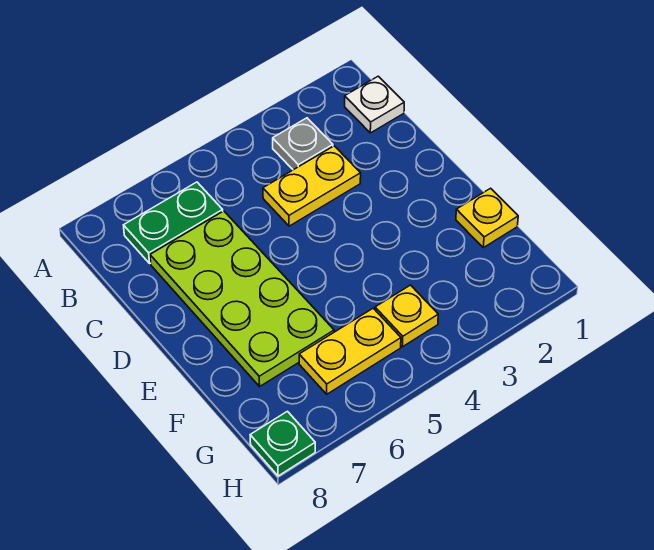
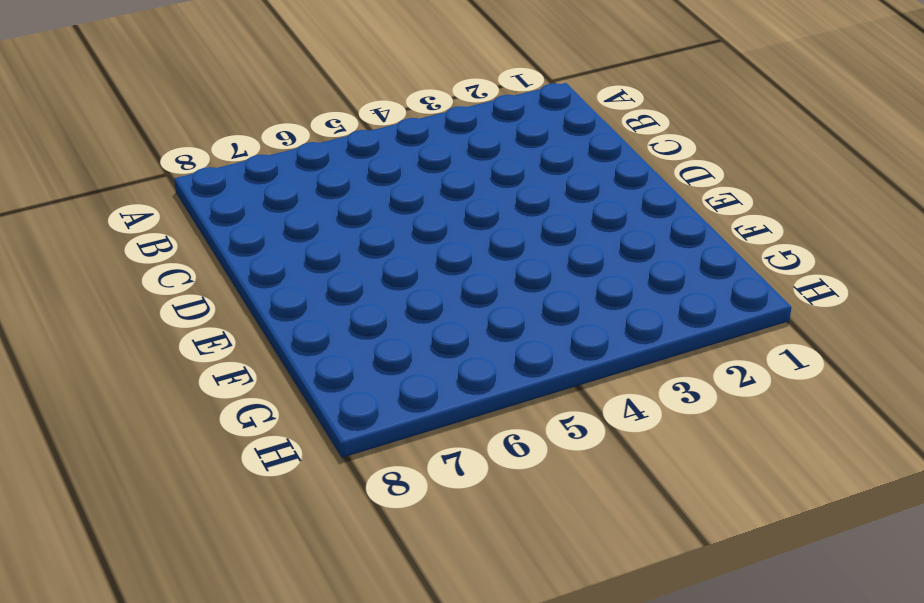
none -> white 1x1 plate [345,76,404,133]
none -> grey 1x1 plate [273,118,333,170]

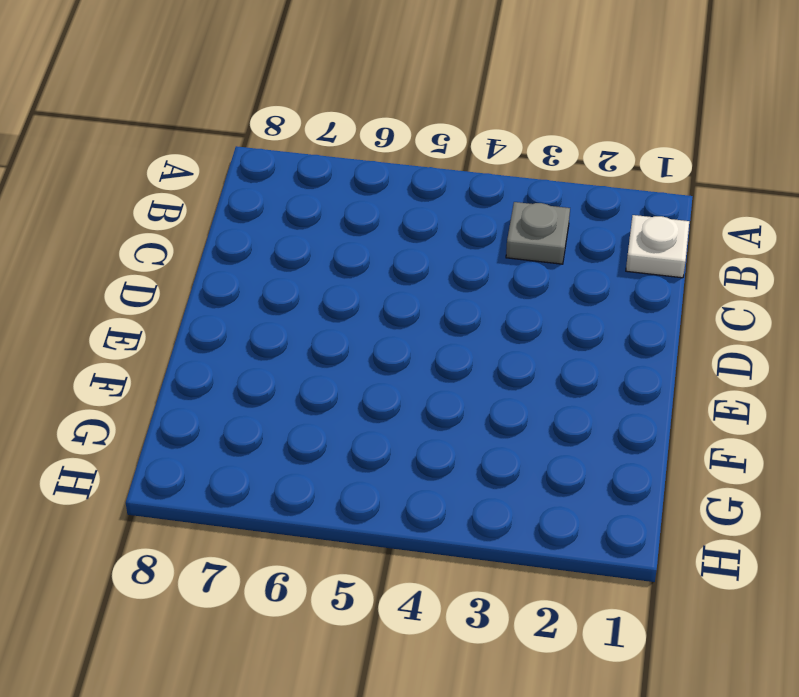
none -> green 1x2 plate [123,182,223,263]
none -> yellow 1x2 plate [263,146,361,226]

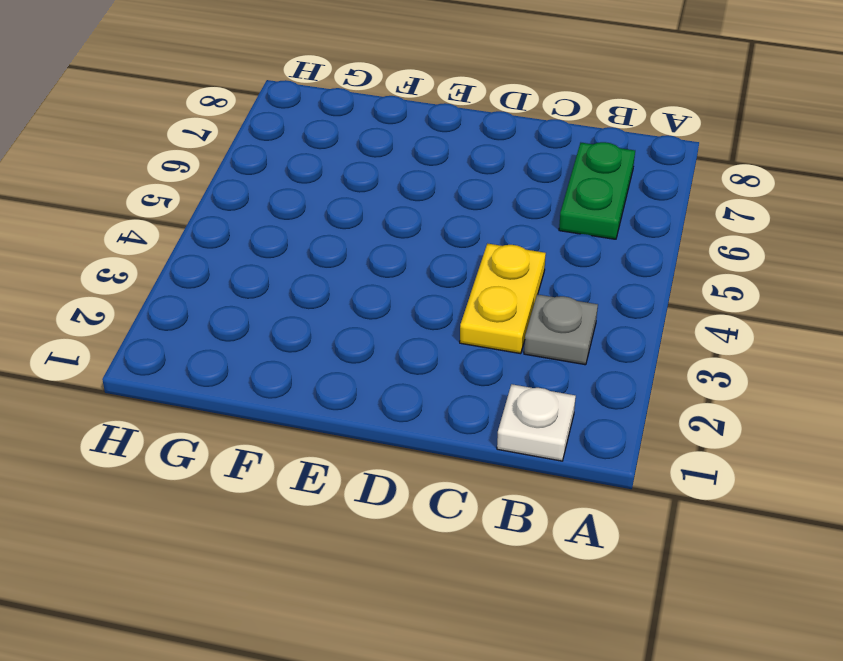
none -> lime 2x4 plate [150,211,334,386]
none -> yellow 1x1 plate [456,188,518,248]

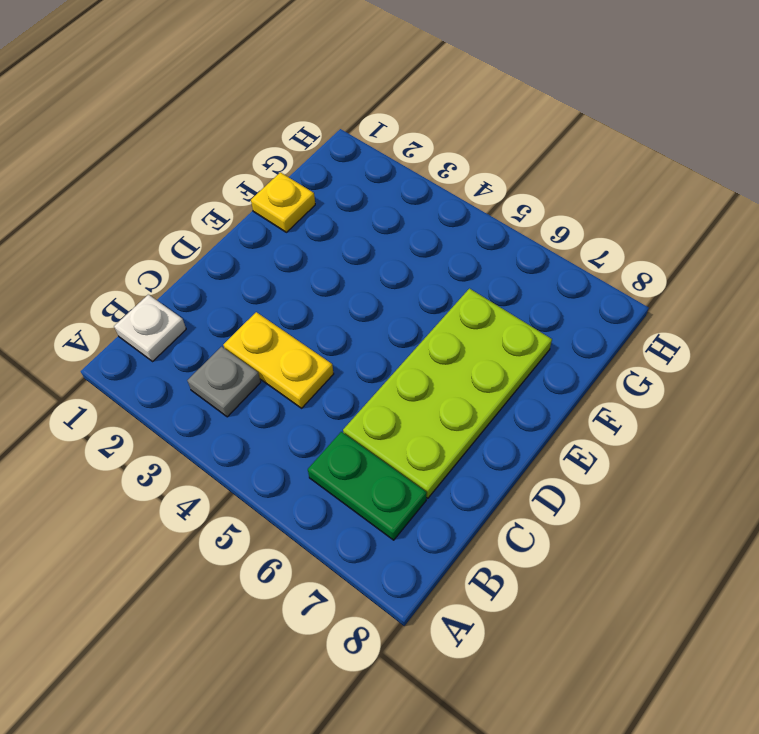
none -> yellow 1x1 plate [375,285,438,347]
none -> yellow 1x2 plate [299,308,401,394]

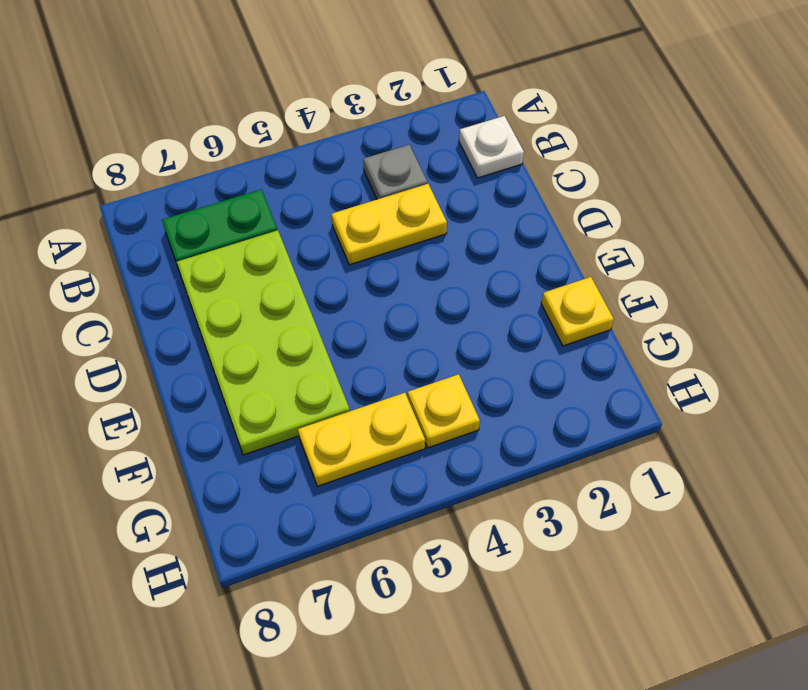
none -> green 1x1 plate [250,411,315,476]

